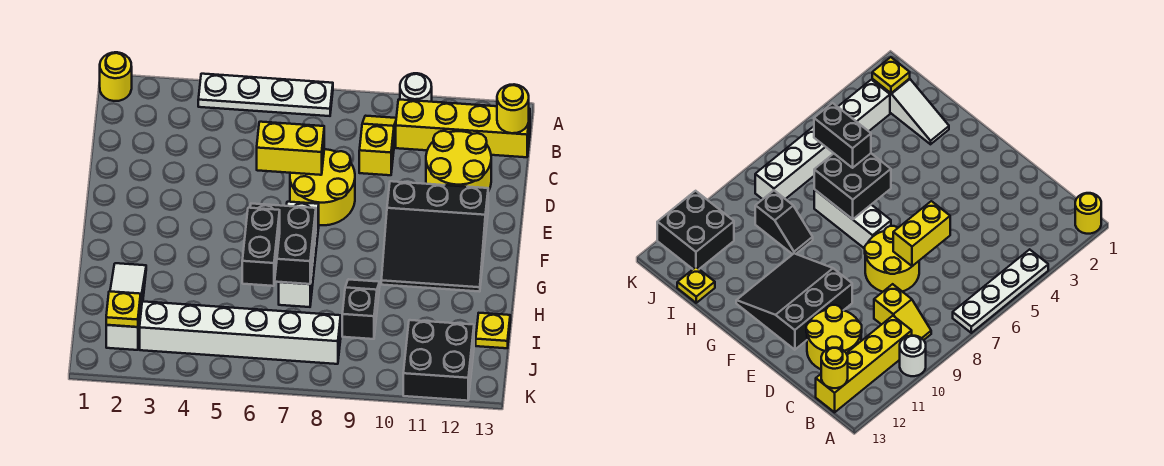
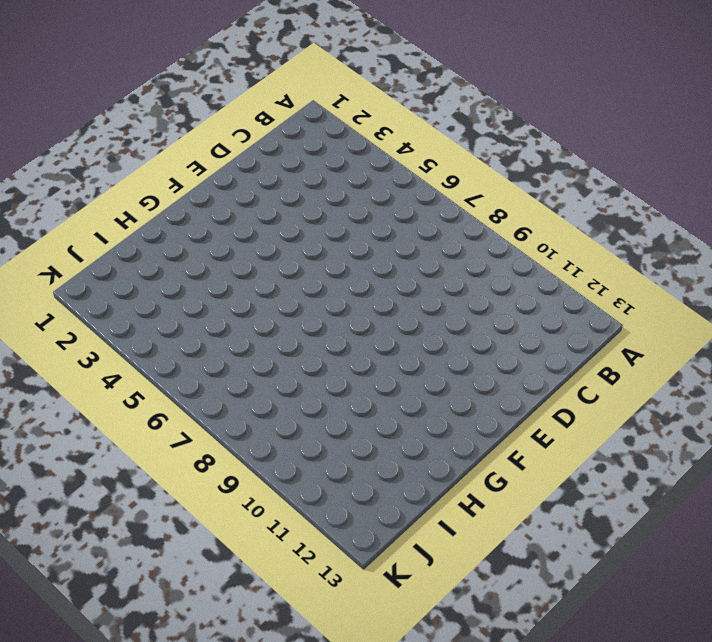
none -> yellow 1x1 round brick [100,52,132,101]
none -> white 1x4 plate [198,74,333,116]
none -> white 1x1 round brick [400,73,432,102]

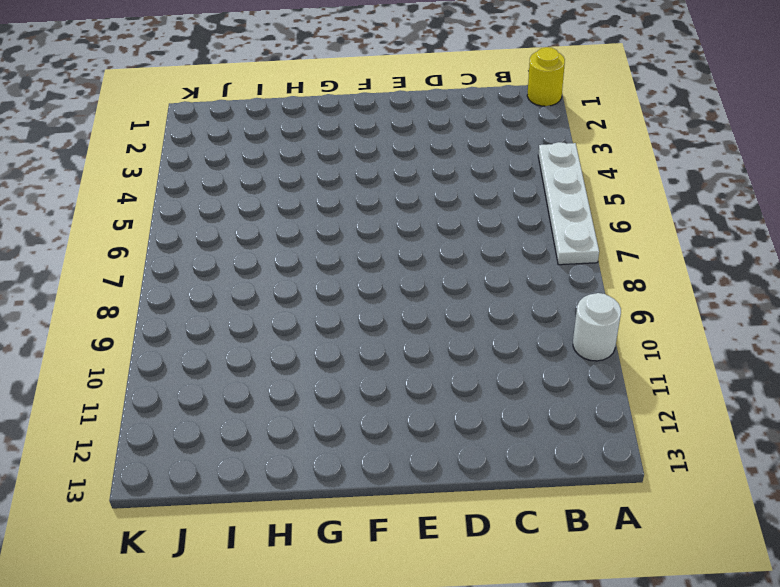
none -> yellow 1x2 slope [359,116,396,175]
none -> yellow 1x4 brick [396,100,530,157]
none -> yellow 2x2 round brick [426,131,491,191]

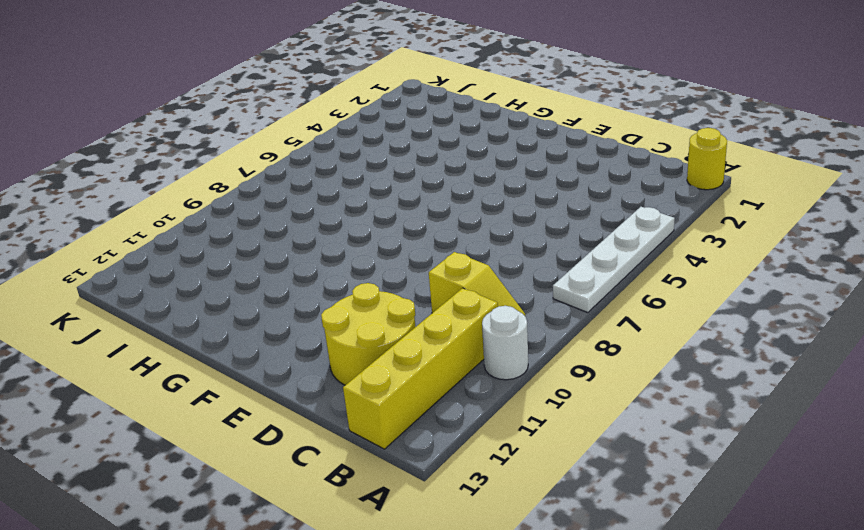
none -> yellow 2x2 round brick [290,149,355,225]
none -> black 3x3 slope [381,181,488,292]
none -> white 1x3 brick [279,202,319,307]

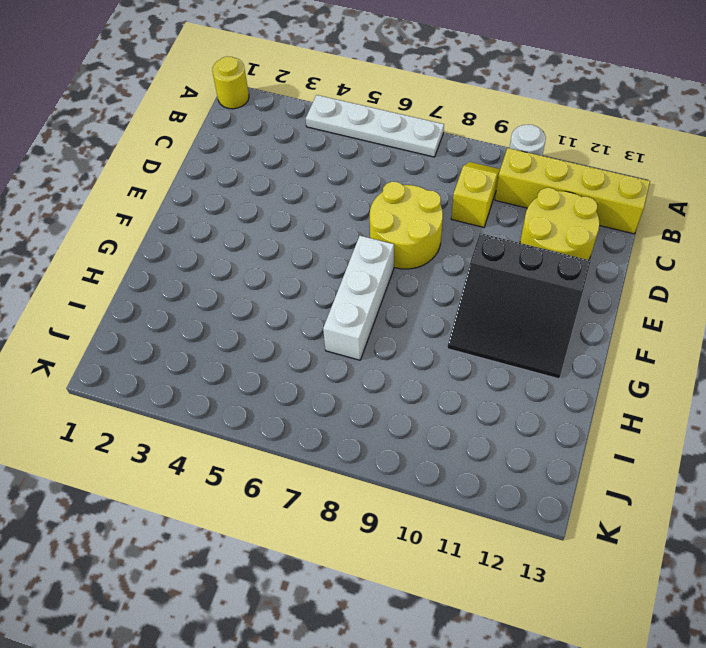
none -> white 1x3 slope [106,263,146,350]
none -> black 1x2 slope [342,279,380,339]
none -> yellow 1x1 plate [476,313,510,348]

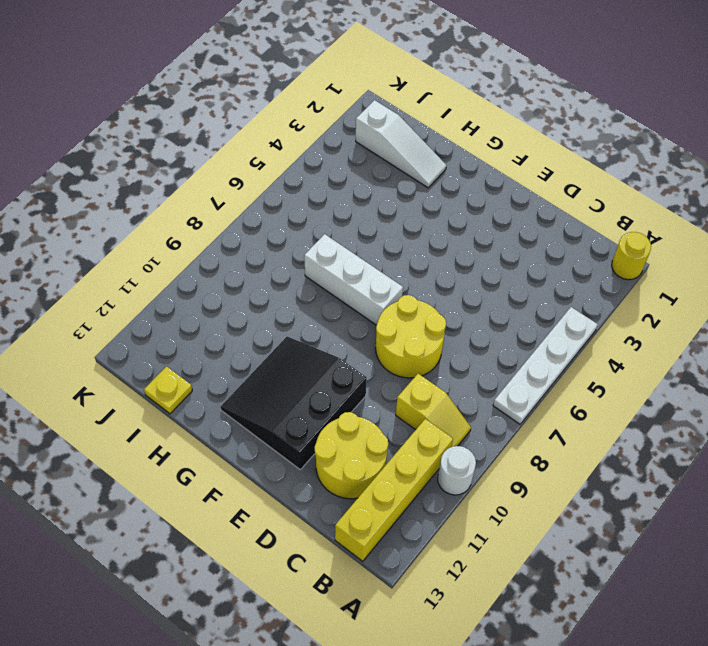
none -> black 1x2 slope [342,279,380,339]
none -> white 1x6 brick [140,302,341,364]
none -> black 2x2 brick [403,320,474,401]

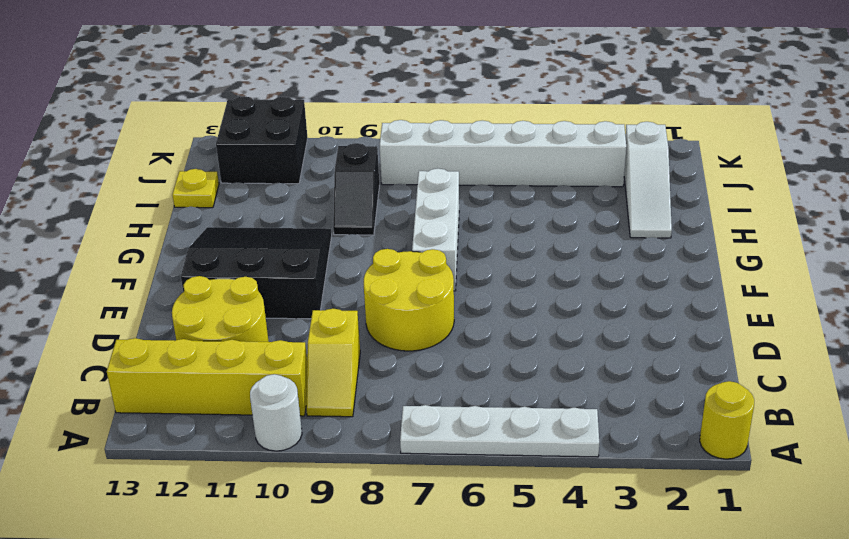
none -> yellow 1x1 round brick [497,84,529,133]
none -> yellow 1x2 brick [257,122,324,175]
none -> black 2x2 brick [250,204,316,284]

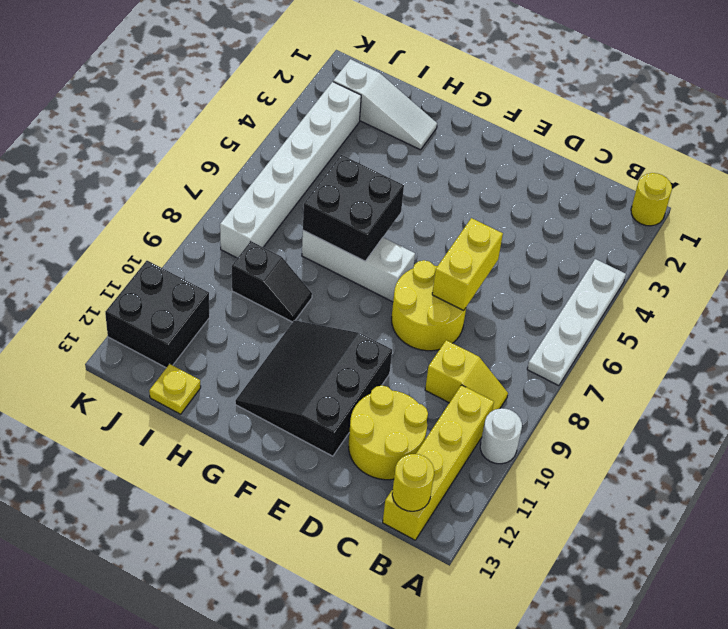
none -> yellow 1x1 plate [106,291,141,327]
none -> black 1x2 brick [242,208,280,286]

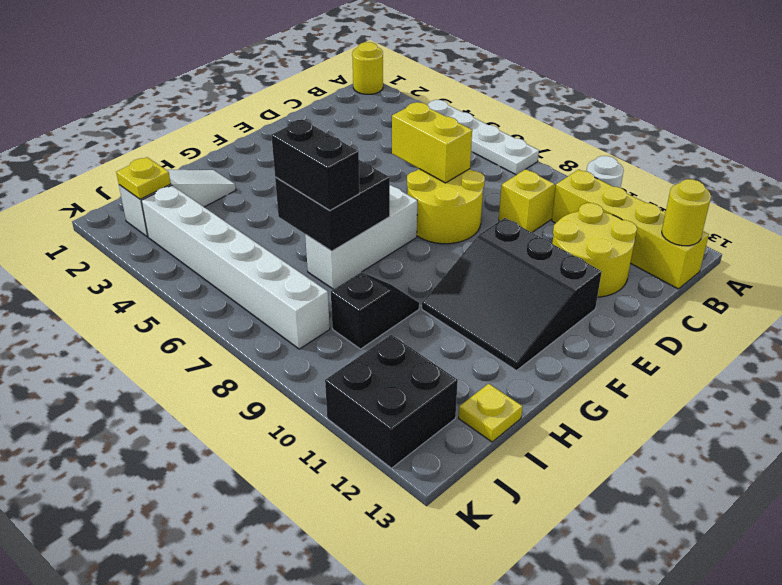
black 1x2 brick [271,120,360,210] -> black 1x2 brick turned to [242,208,280,286]

